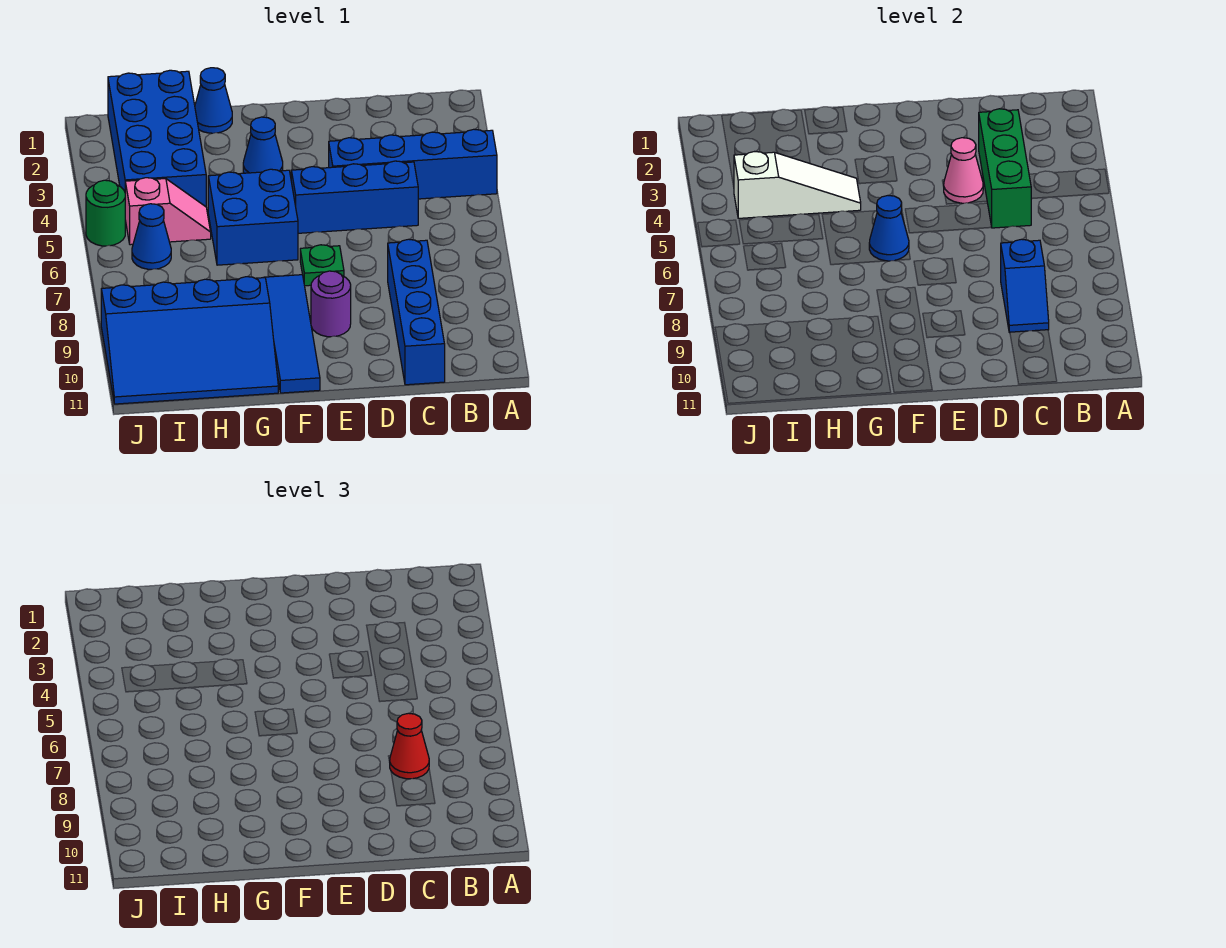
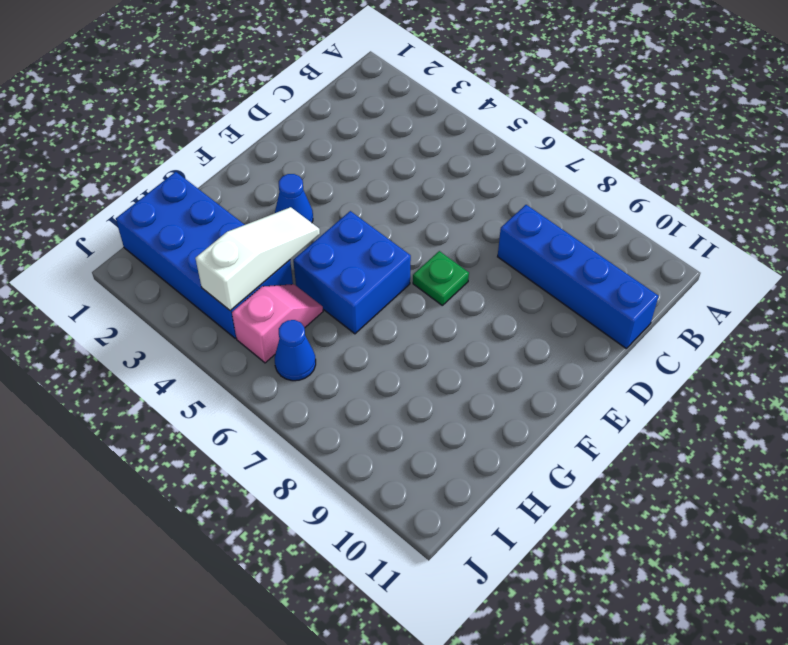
none -> blue 1x4 brick [329,129,497,199]
none -> blue 1x3 brick [291,161,418,233]
none -> purple 1x1 round brick [311,271,351,337]

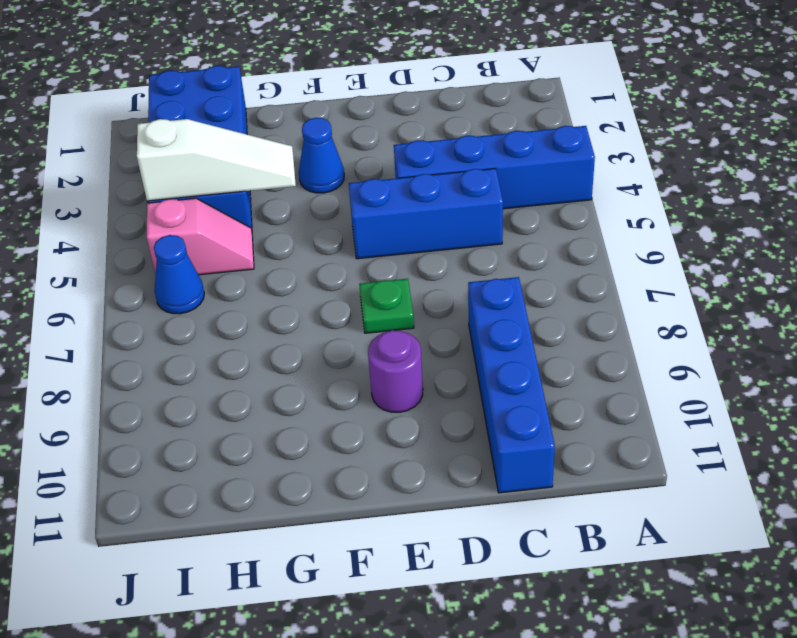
none -> blue 2x2 brick [208,169,298,265]
none -> blue 1x4 tile [263,275,320,393]
none -> blue 1x1 cone [195,68,232,133]

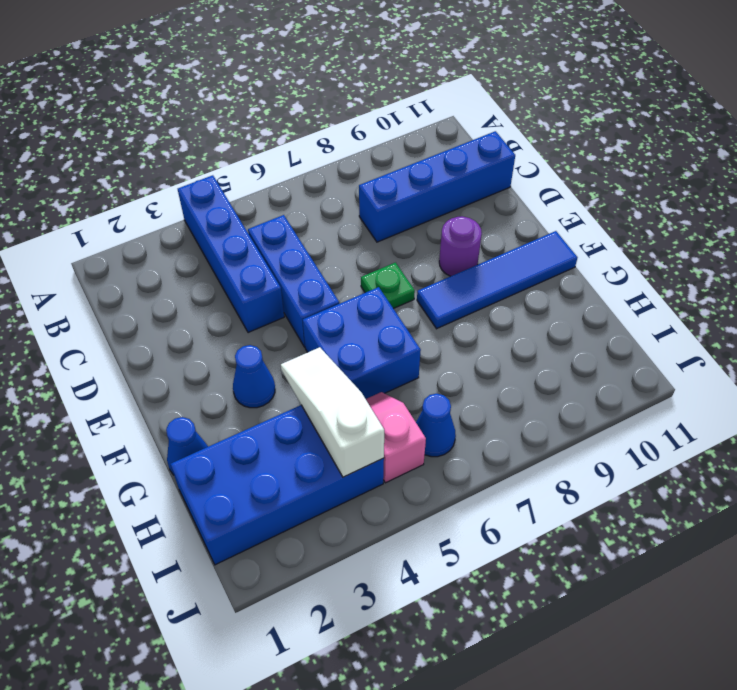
none -> blue 3x4 slope [101,277,278,404]
none -> green 1x1 round brick [86,180,125,246]
none -> green 1x3 brick [979,109,1032,228]

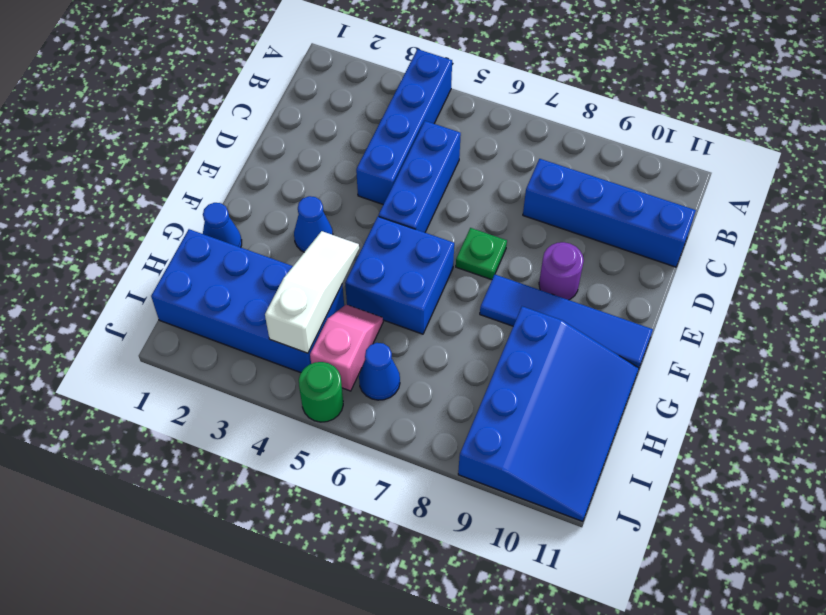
none -> green 1x3 brick [979,109,1032,228]
none -> blue 1x2 slope [1001,239,1049,333]
none -> pink 1x1 cone [944,138,983,203]

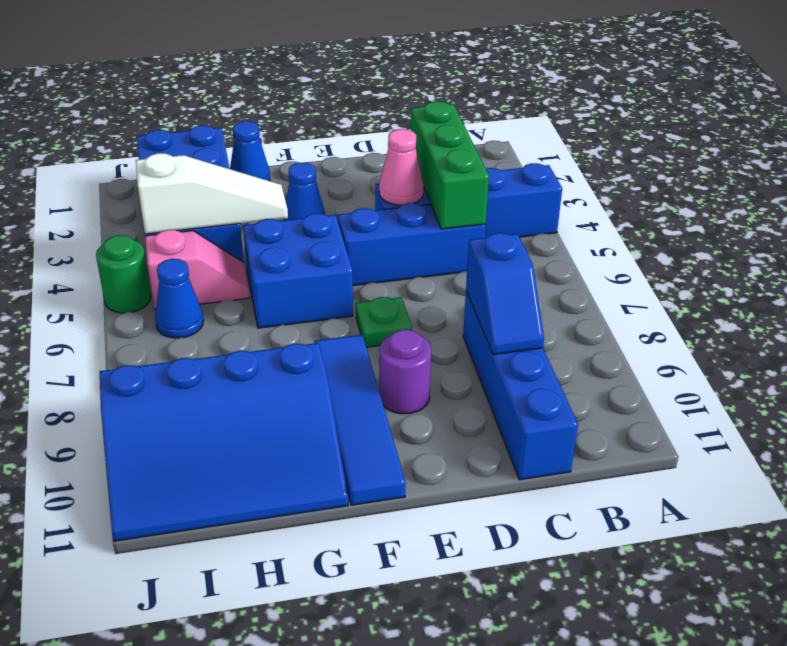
none -> blue 1x1 cone [869,196,909,261]
none -> red 1x1 cone [390,713,429,779]

